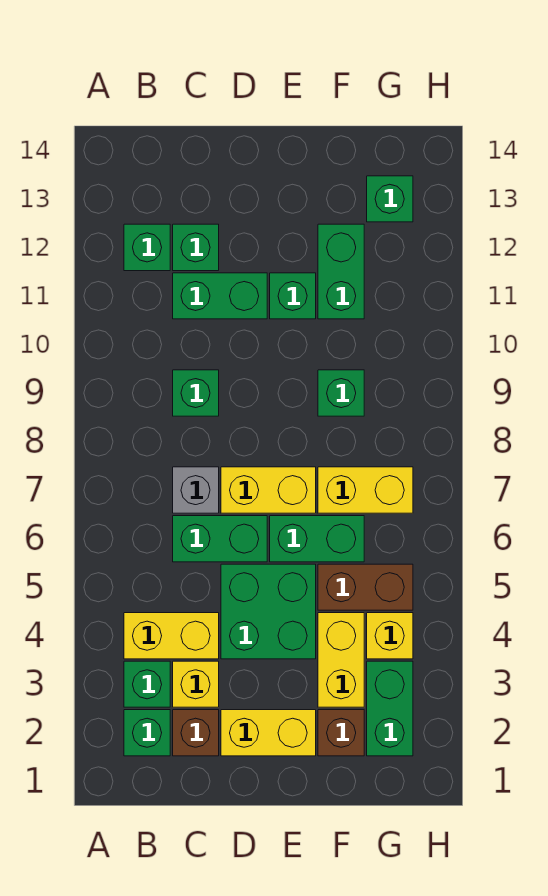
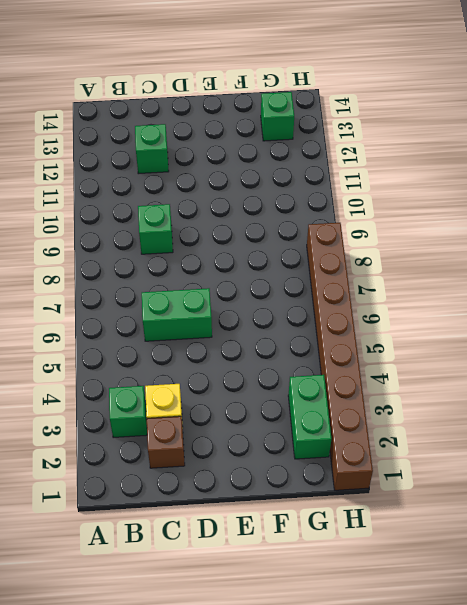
brown 1x8 brick [307,223,373,490] -> none
none -> green 1x1 brick [124,710,170,756]
none -> yellow 1x2 brick [124,613,219,659]
none -> green 1x1 brick [124,224,170,271]

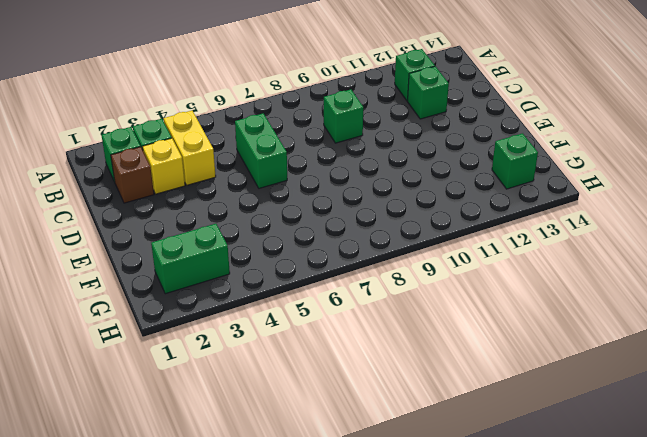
none -> grey 1x1 brick [173,467,219,513]
none -> green 1x2 brick [173,273,267,319]
none -> yellow 1x2 brick [221,710,316,756]

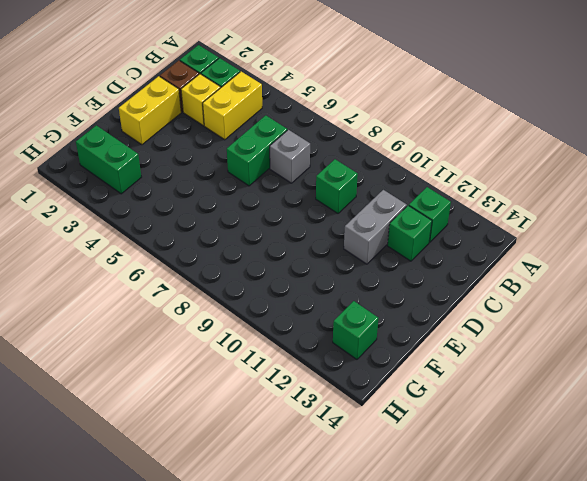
grey 1x2 brick [344,190,407,264] -> green 1x2 brick [173,273,267,319]
none -> green 2x2 brick [221,564,316,659]
none -> yellow 1x2 brick [221,467,316,513]
none -> green 1x2 brick [270,516,364,562]

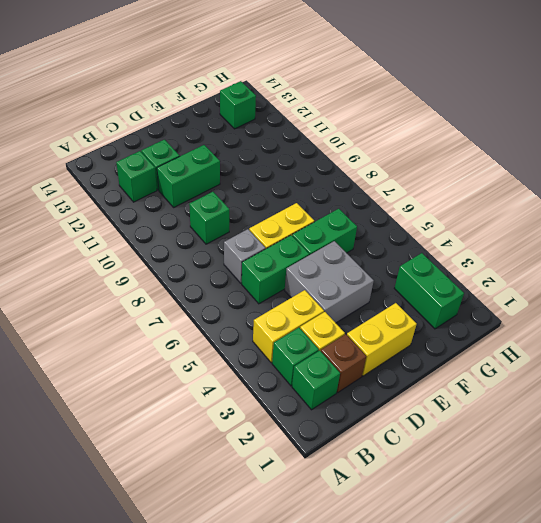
grey 2x2 brick [285,241,374,323] -> green 2x2 brick [221,564,316,659]
none -> green 1x1 brick [270,273,316,319]
none -> brown 1x1 brick [318,710,364,756]
none -> yellow 1x2 brick [318,613,364,707]

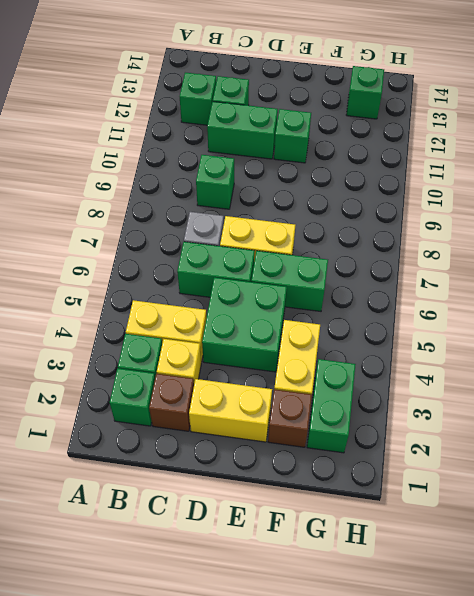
none -> brown 1x2 brick [318,564,413,610]
none -> yellow 1x2 brick [318,467,413,513]
none -> green 1x1 brick [318,370,364,416]

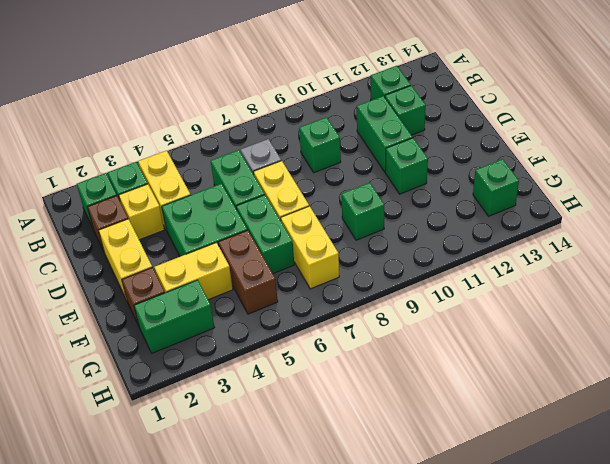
none -> green 1x2 brick [318,224,364,319]
none -> yellow 1x1 brick [367,613,413,659]

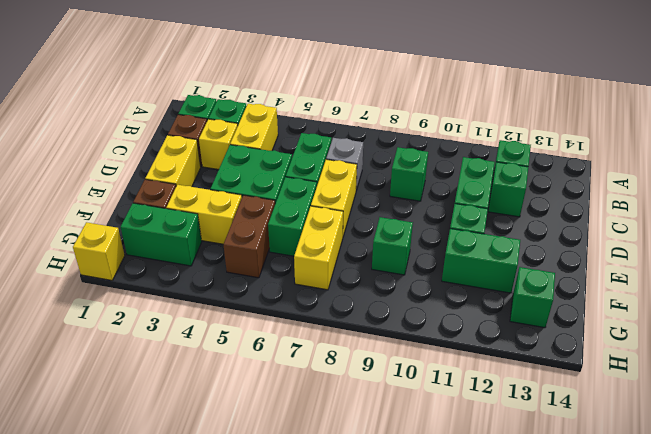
yellow 1x1 brick [73,222,125,280] -> yellow 1x1 brick moved to [367,613,413,659]

